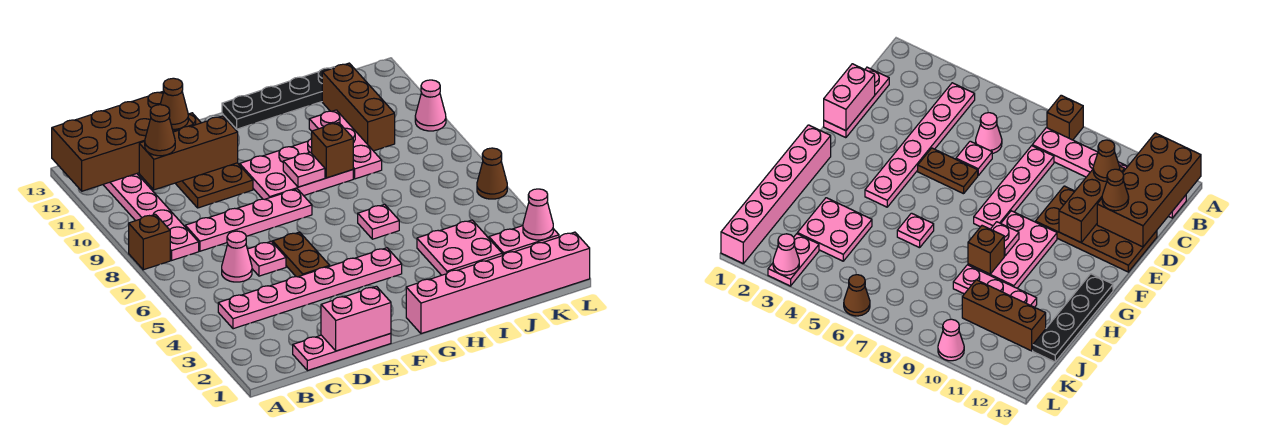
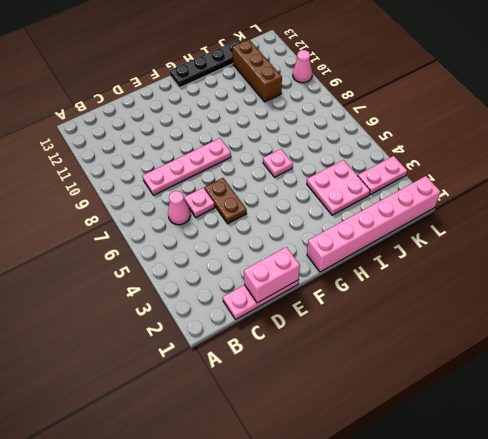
none -> brown 1x1 brick [129,214,170,270]
none -> pink 1x6 plate [218,248,402,329]
none -> pink 1x6 plate [103,174,199,260]

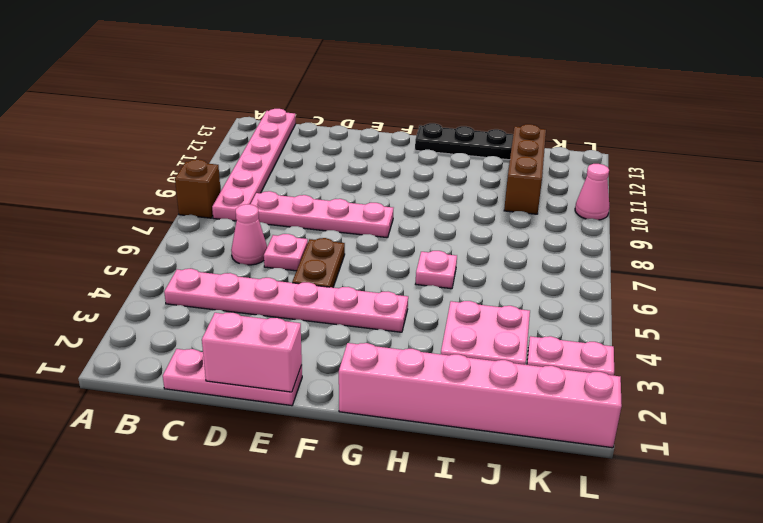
none -> brown 2x4 plate [175,113,253,208]
none -> pink 2x3 plate [240,139,353,199]
none -> pink 1x3 plate [309,110,382,179]

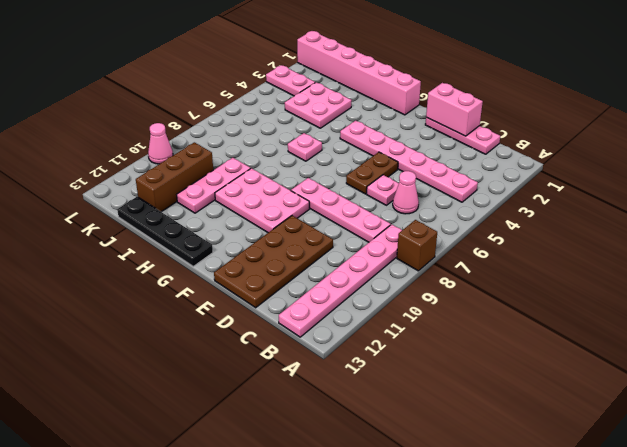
none -> brown 1x1 cone [477,148,507,199]
none -> brown 2x4 brick [52,91,194,191]
none -> brown 1x3 brick [139,116,238,190]

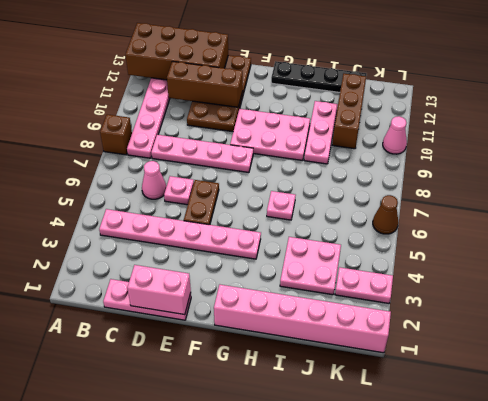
none -> pink 1x1 plate [283,152,325,187]
none -> brown 1x1 brick [311,122,353,178]
none -> pink 1x1 cone [523,189,553,240]

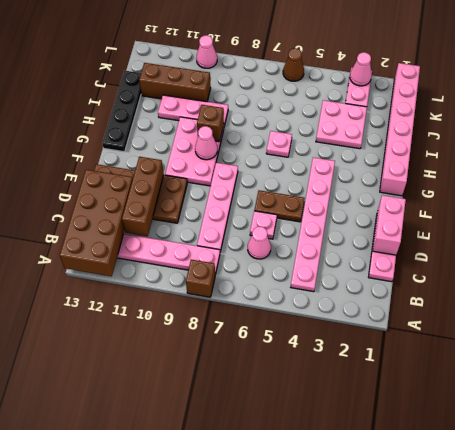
pink 1x1 cone [195,126,217,160] -> pink 1x1 plate [283,152,325,187]
none -> brown 1x1 cone [145,105,175,156]
none -> brown 1x1 cone [160,78,188,129]

